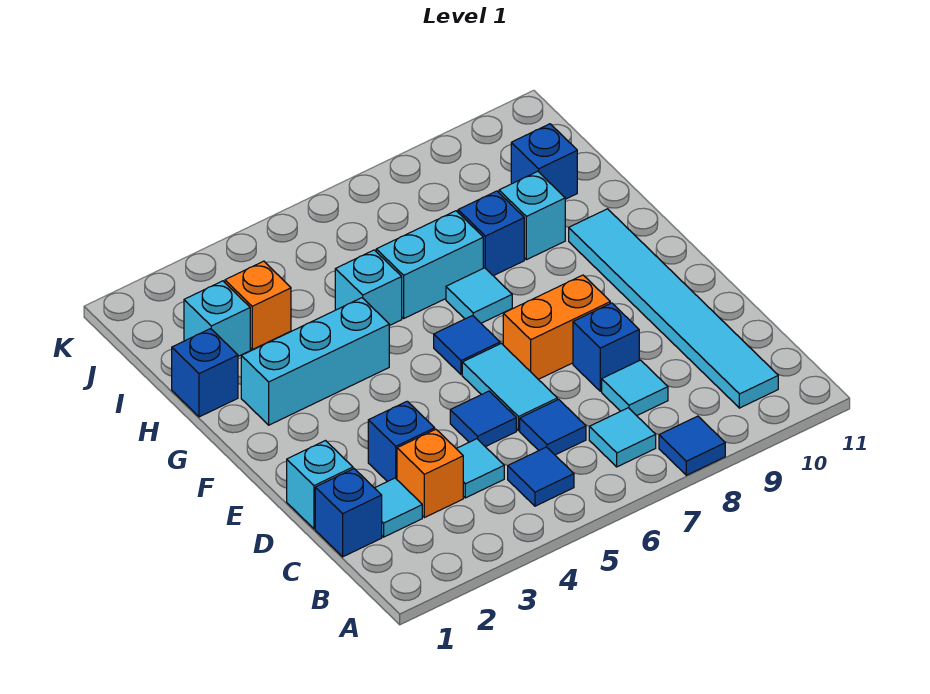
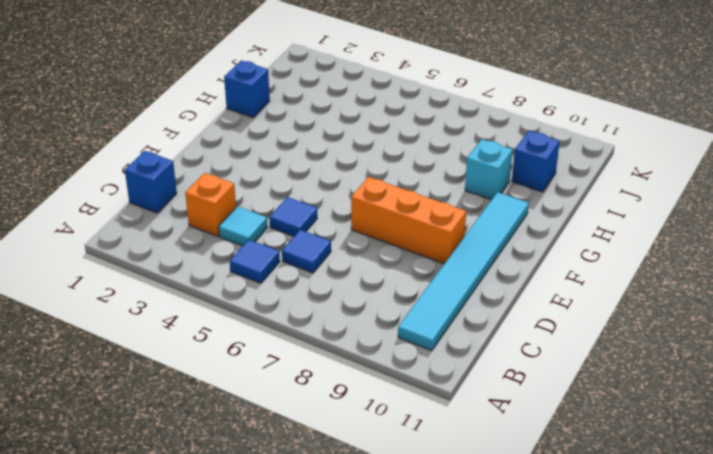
orange 1x3 brick [351,177,466,264] -> orange 1x2 brick [503,275,610,379]
none -> blue 1x1 tile [659,416,725,475]
none -> cyan 1x1 tile [589,408,656,467]
none -> cyan 1x1 tile [375,478,422,537]

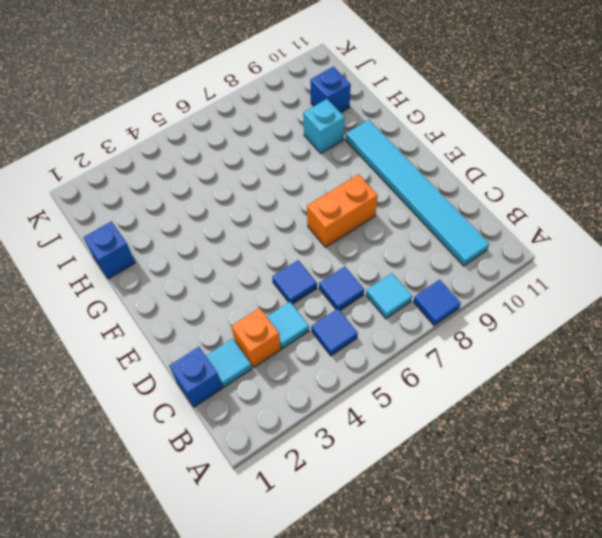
none -> cyan 1x1 tile [602,360,668,416]
none -> cyan 1x1 brick [287,441,353,529]
none -> blue 1x1 brick [368,401,435,482]

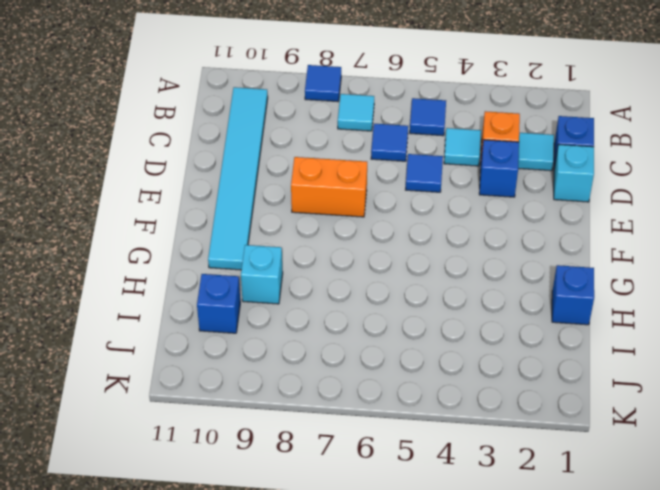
none -> cyan 1x1 tile [602,360,668,416]
none -> cyan 1x2 tile [462,343,557,431]
none -> blue 1x1 brick [573,303,639,391]

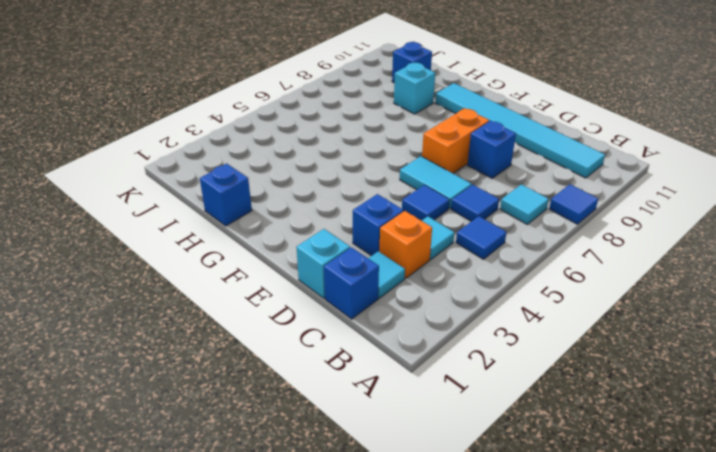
none -> cyan 1x1 tile [602,360,668,416]
none -> blue 1x1 tile [434,316,500,375]
none -> cyan 1x3 brick [241,298,389,425]

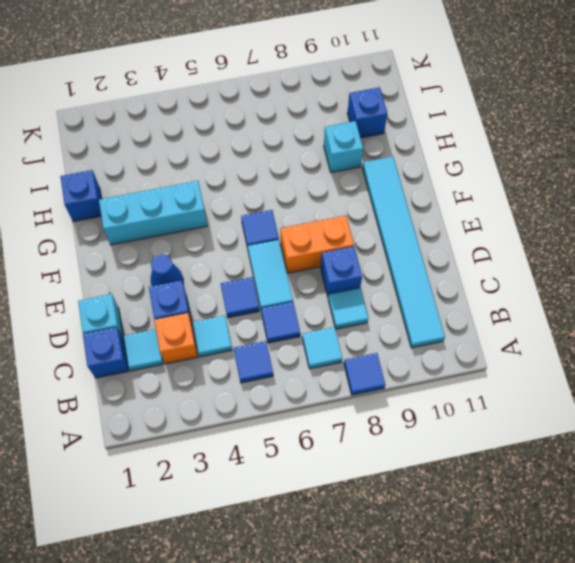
blue 1x1 cone [151,254,183,286] -> none
none -> cyan 1x1 tile [446,268,512,323]
none -> cyan 1x1 brick [335,250,402,326]
none -> cyan 1x2 brick [376,211,483,318]

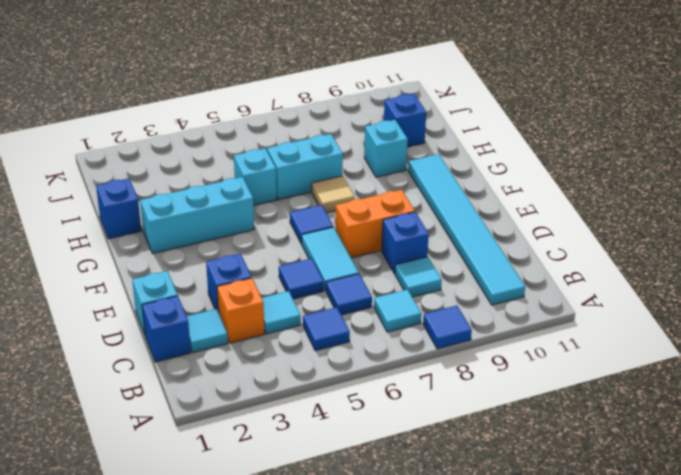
tan 1x1 tile [312,176,354,213] -> cyan 1x1 tile [446,268,512,323]
none -> blue 1x1 brick [458,191,524,276]
none -> cyan 1x1 brick [184,281,250,356]
none -> orange 1x1 brick [225,261,291,349]

